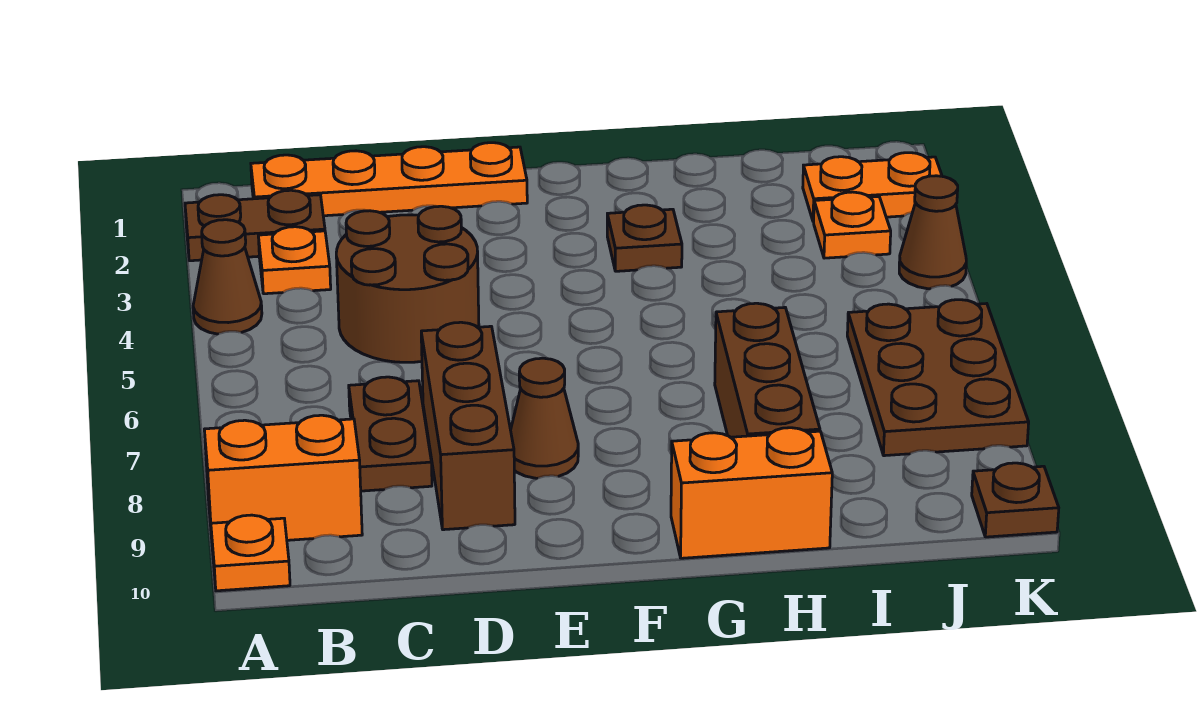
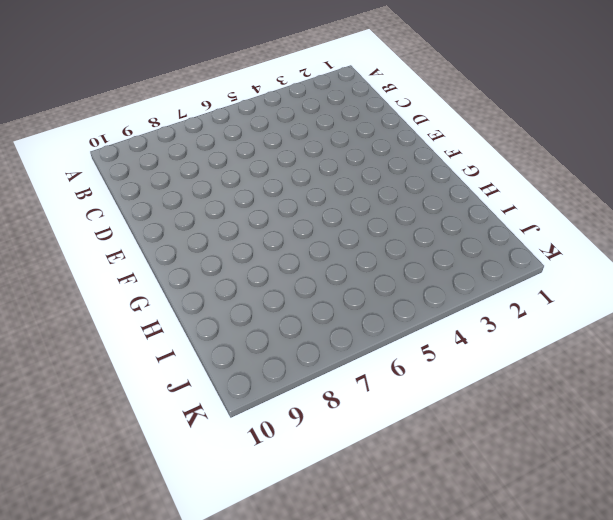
none -> brown 1x2 plate [185,190,325,261]
none -> brown 1x1 cone [193,220,262,334]
none -> orange 1x2 brick [204,415,362,540]

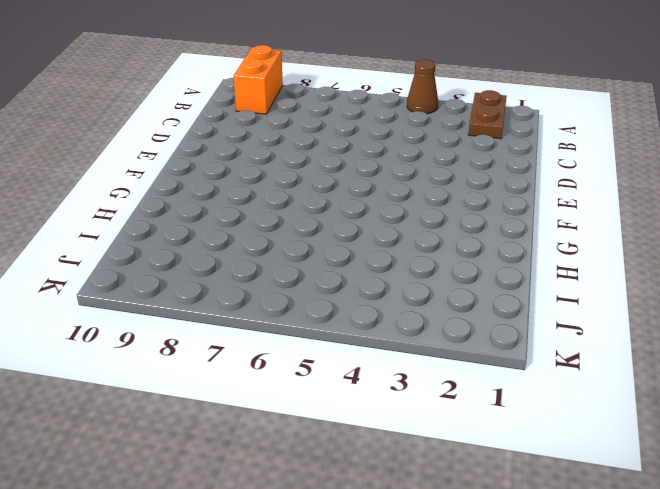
none -> orange 1x1 plate [211,515,290,591]
none -> orange 1x4 plate [251,143,527,216]
none -> orange 1x1 plate [258,227,331,294]

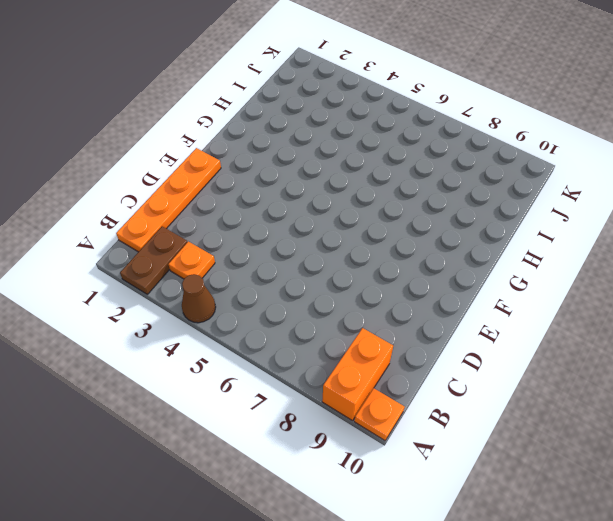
none -> brown 2x2 round brick [336,206,479,362]
none -> brown 1x2 plate [349,377,432,491]
none -> brown 1x3 brick [421,322,515,530]

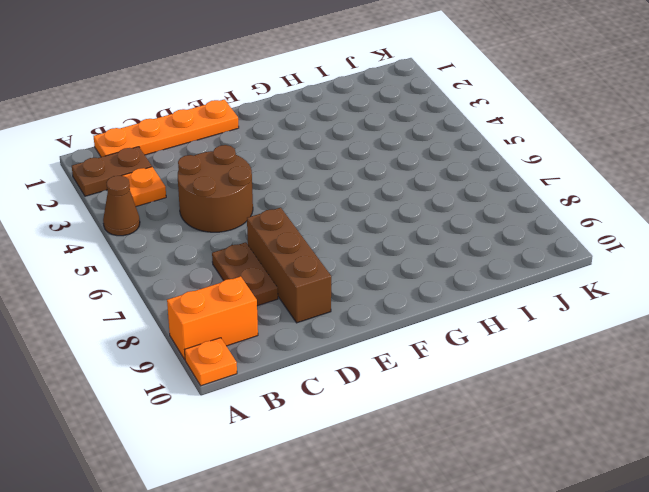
none -> brown 1x1 cone [511,358,578,478]
none -> brown 1x1 plate [607,205,682,271]
none -> orange 1x2 brick [671,428,832,558]

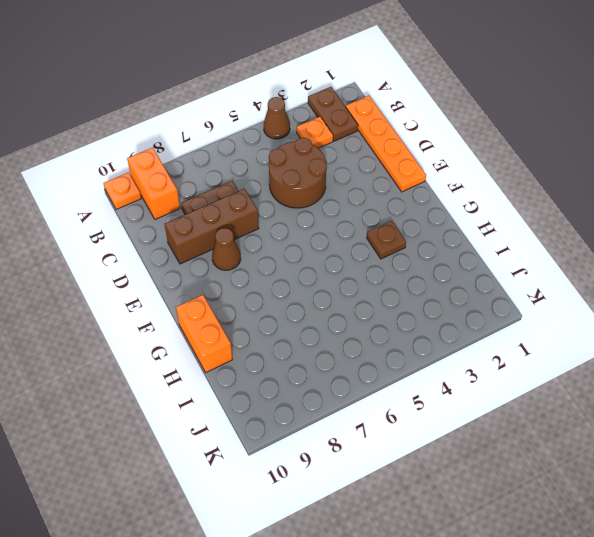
none -> brown 1x3 brick [715,303,820,437]
none -> orange 1x2 plate [803,153,942,222]
none -> orange 1x1 plate [814,192,891,258]

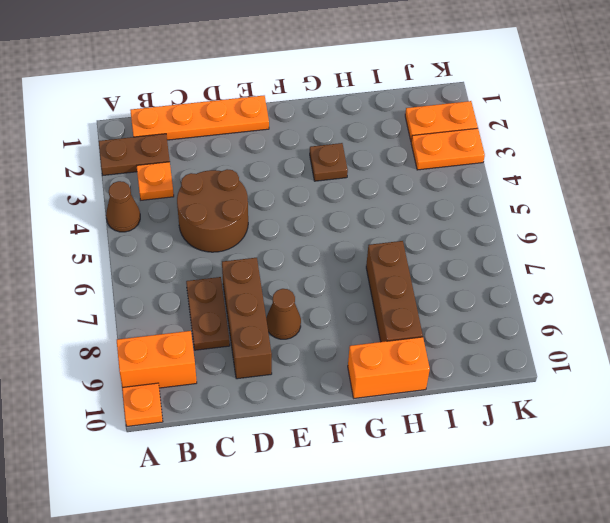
orange 1x2 plate [411,128,485,170] -> orange 1x1 plate [814,192,891,258]
none -> brown 2x3 plate [847,300,1029,456]
none -> brown 1x1 cone [899,176,966,289]
none -> brown 1x1 plate [972,463,1059,537]

